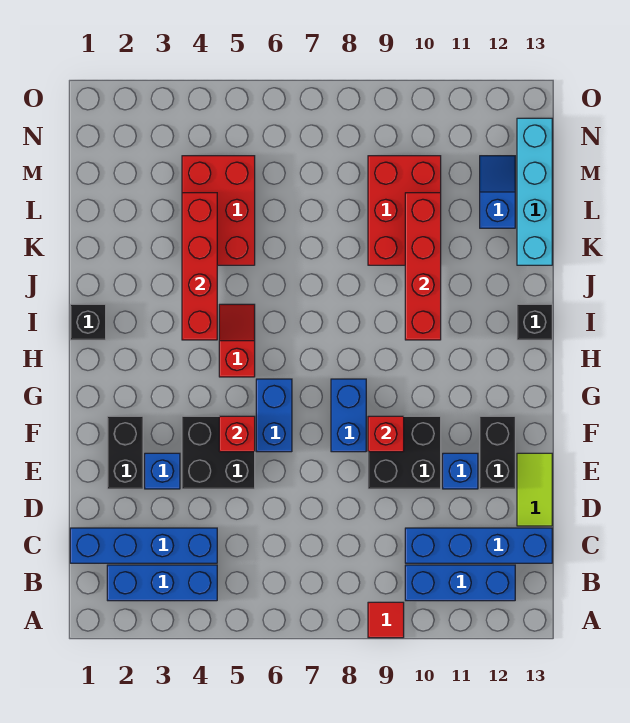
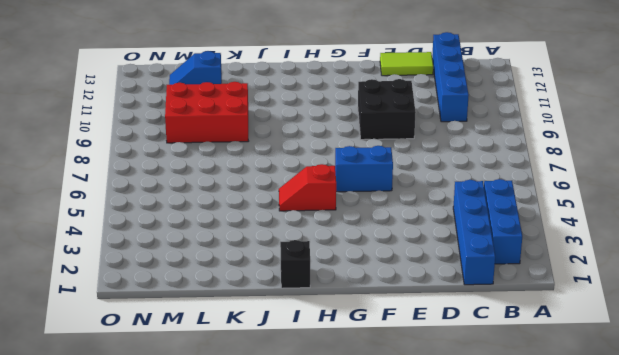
none -> red 1x1 tile [368,602,404,638]
none -> blue 1x3 brick [405,565,515,601]
none -> black 1x2 brick [107,416,143,489]

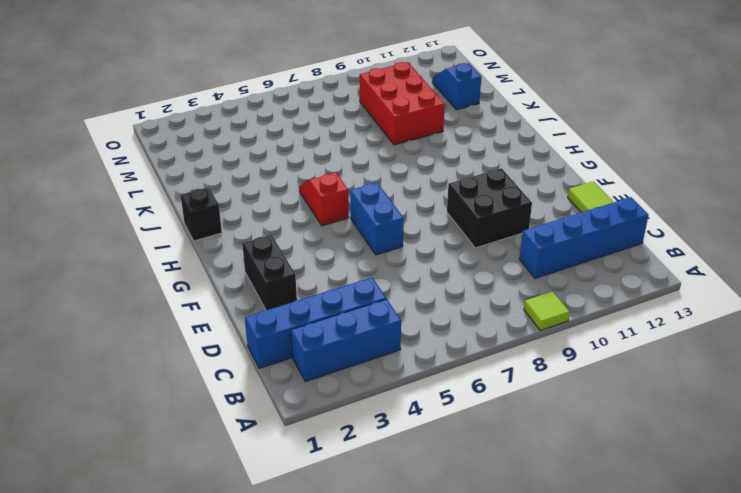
lime 1x1 tile [524,291,570,331] -> red 1x1 tile [368,602,404,638]
none -> blue 1x3 brick [405,565,515,601]
none -> blue 1x1 brick [145,453,180,489]
none -> black 2x2 brick [182,416,255,489]

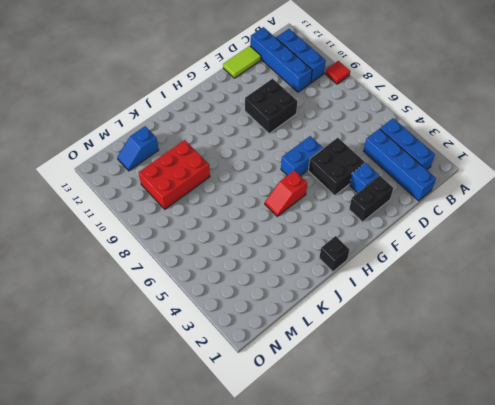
none -> blue 1x1 brick [443,453,478,489]
none -> black 1x2 brick [480,416,515,489]
none -> blue 1x2 brick [331,379,366,452]

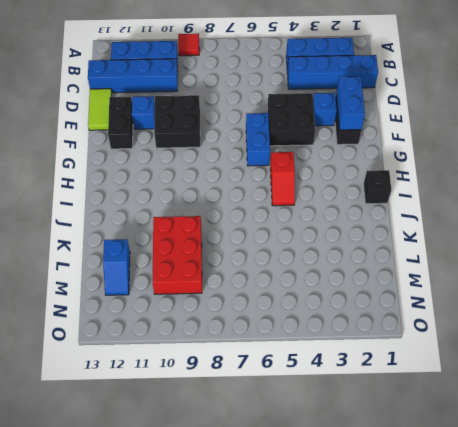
blue 1x2 brick [336,76,365,130] -> blue 1x2 brick moved to [331,379,366,452]
none -> black 1x1 brick [517,304,552,340]
none -> red 2x3 brick [182,156,255,265]
none -> cyan 1x4 brick [517,118,552,265]

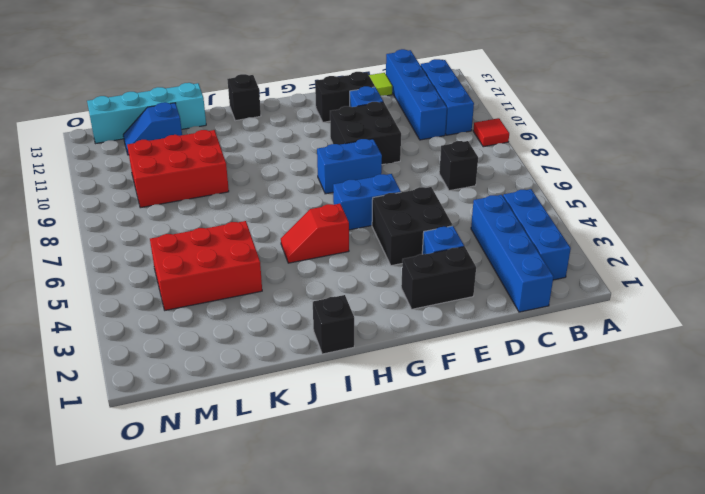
black 1x1 brick [439,141,478,191] -> none
none -> red 1x1 brick [219,416,255,452]
none -> red 1x1 brick [368,416,404,452]
none -> red 1x4 brick [182,193,217,340]

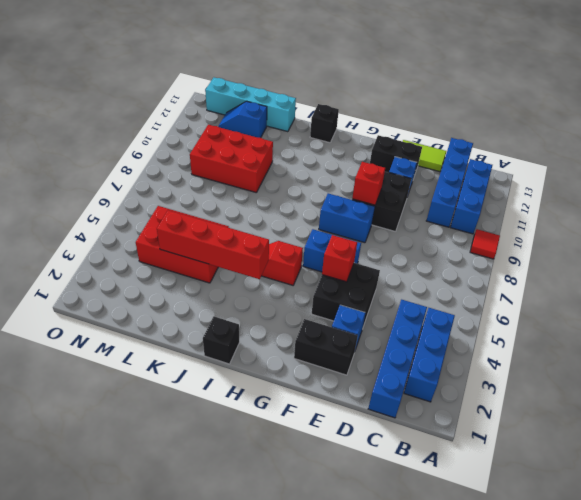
none -> red 1x4 brick [405,193,441,340]

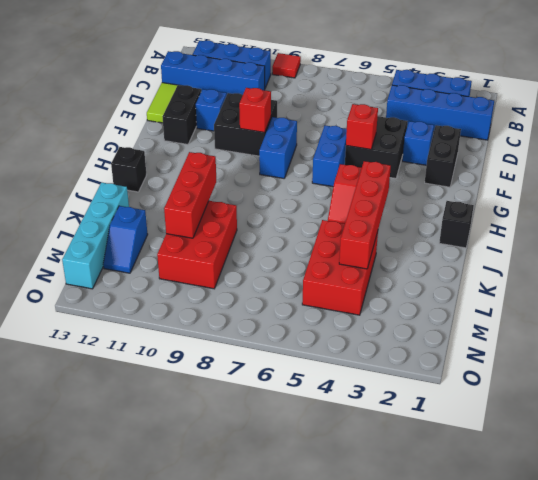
red 1x3 brick [164,152,216,238] -> red 1x4 brick [405,193,441,340]

